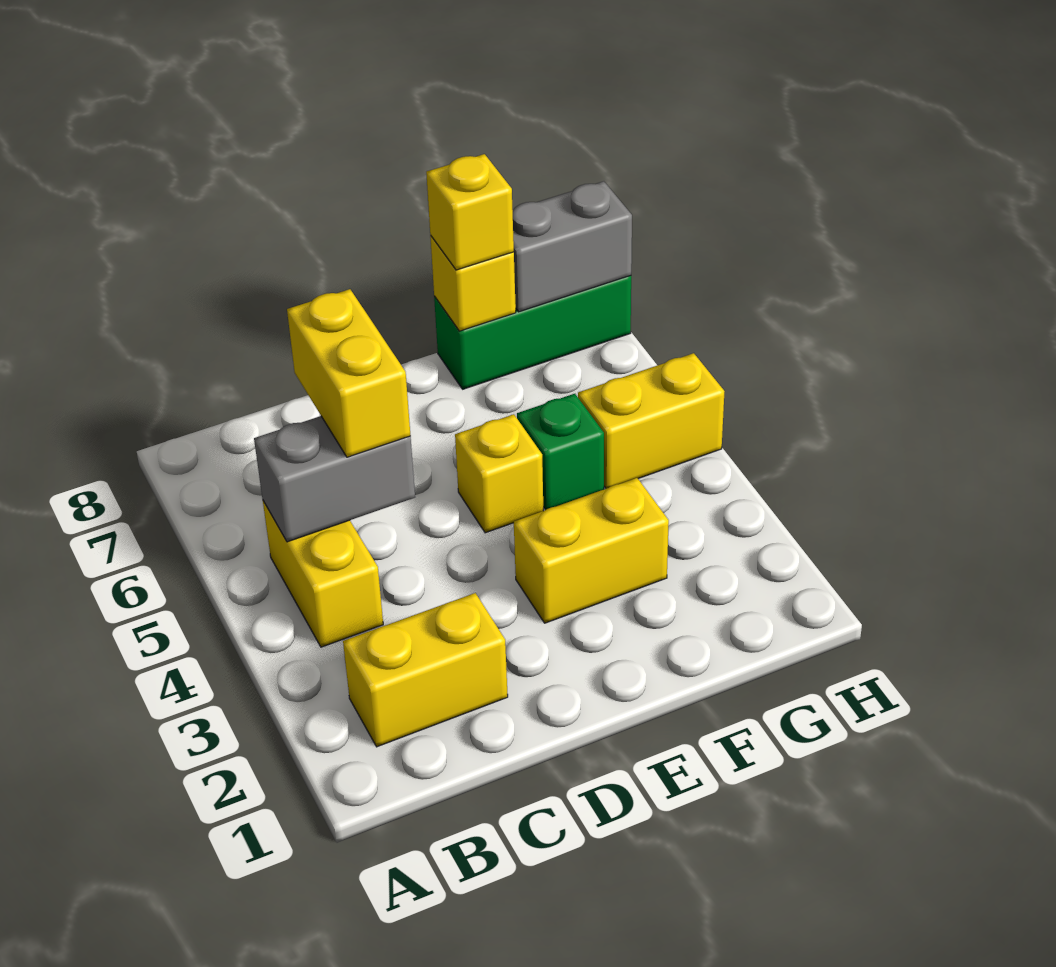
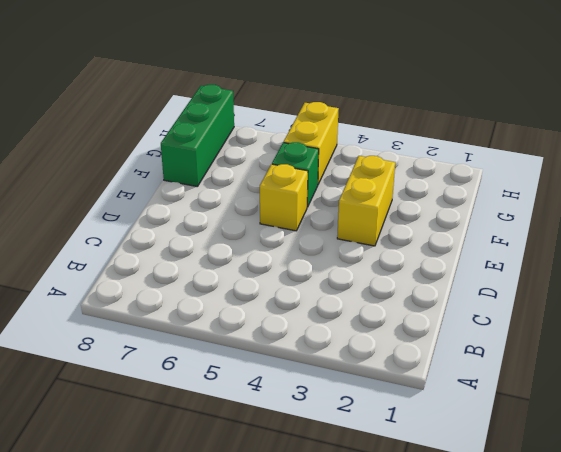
none -> yellow 1x2 brick [343,593,508,747]
none -> yellow 1x2 brick [263,501,383,647]
none -> grey 1x2 brick [254,416,415,542]

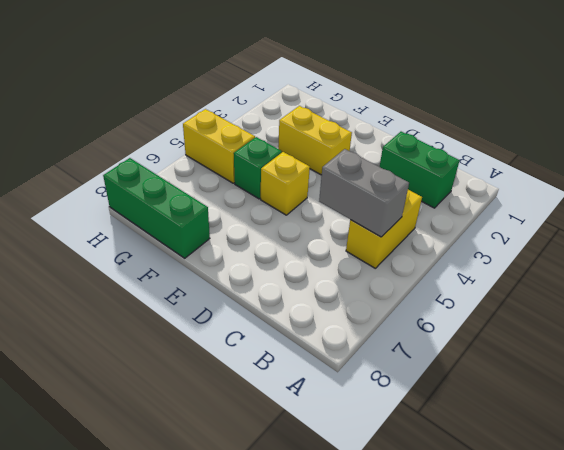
green 1x2 brick [380,132,460,208] -> yellow 1x2 brick [343,593,508,747]
none -> yellow 1x1 brick [430,236,516,331]
none -> grey 1x2 brick [513,181,632,312]
none -> yellow 1x2 brick [287,289,411,457]

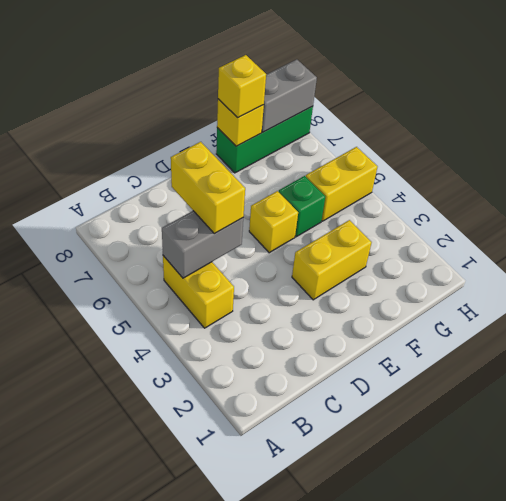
none -> yellow 1x2 brick [343,593,508,747]

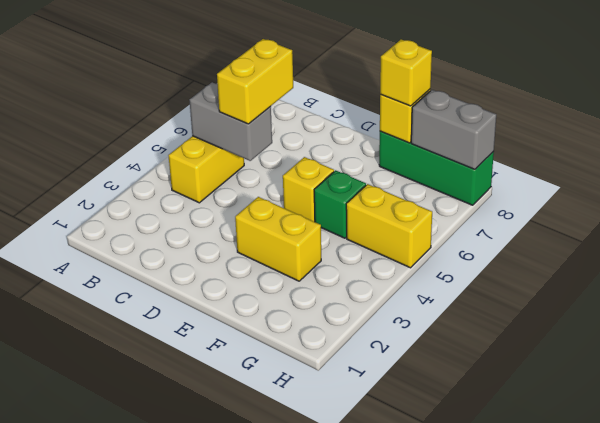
none -> yellow 1x2 brick [343,593,508,747]

